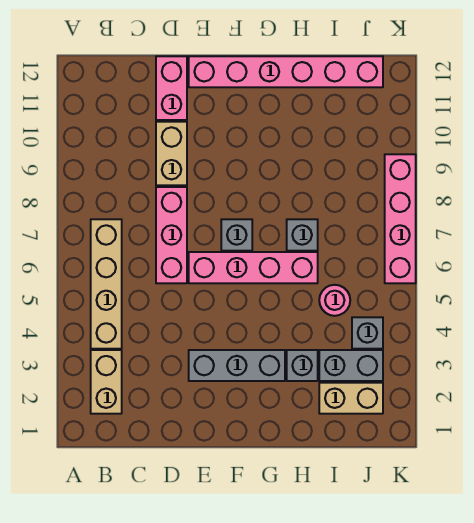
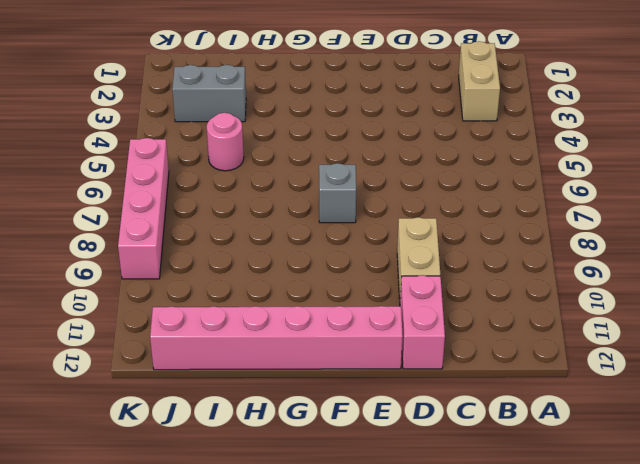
none -> tan 1x4 brick [91,219,122,349]
none -> pink 1x3 brick [156,187,187,283]
none -> grey 1x3 brick [189,350,285,381]

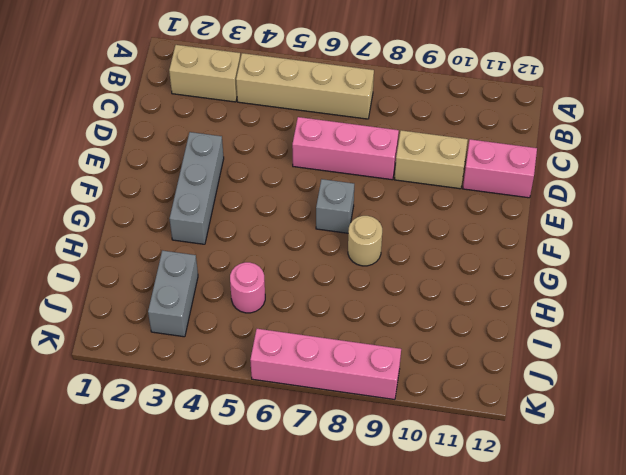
tan 1x1 round brick [348,216,382,266] -> none
none -> pink 1x4 brick [189,252,318,283]
none -> pink 1x6 brick [189,56,383,87]
none -> grey 1x1 brick [287,350,318,381]

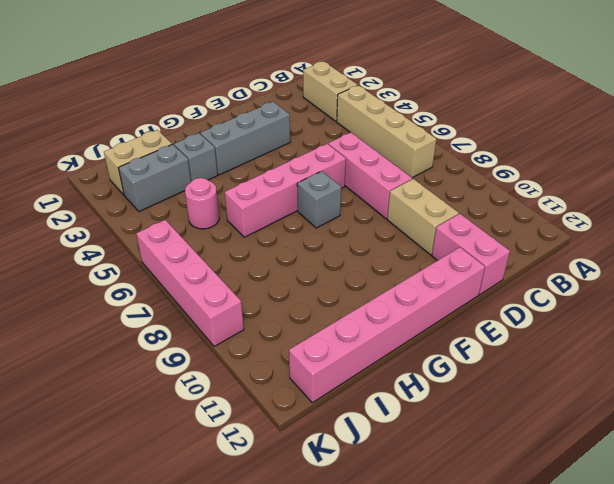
none -> grey 1x1 brick [287,219,318,251]
none -> grey 1x1 brick [352,317,383,349]

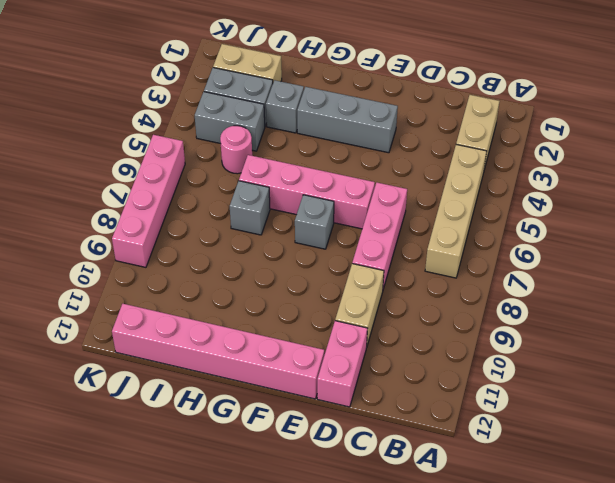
grey 1x2 brick [195,92,265,151] -> grey 1x1 brick [352,317,383,349]

